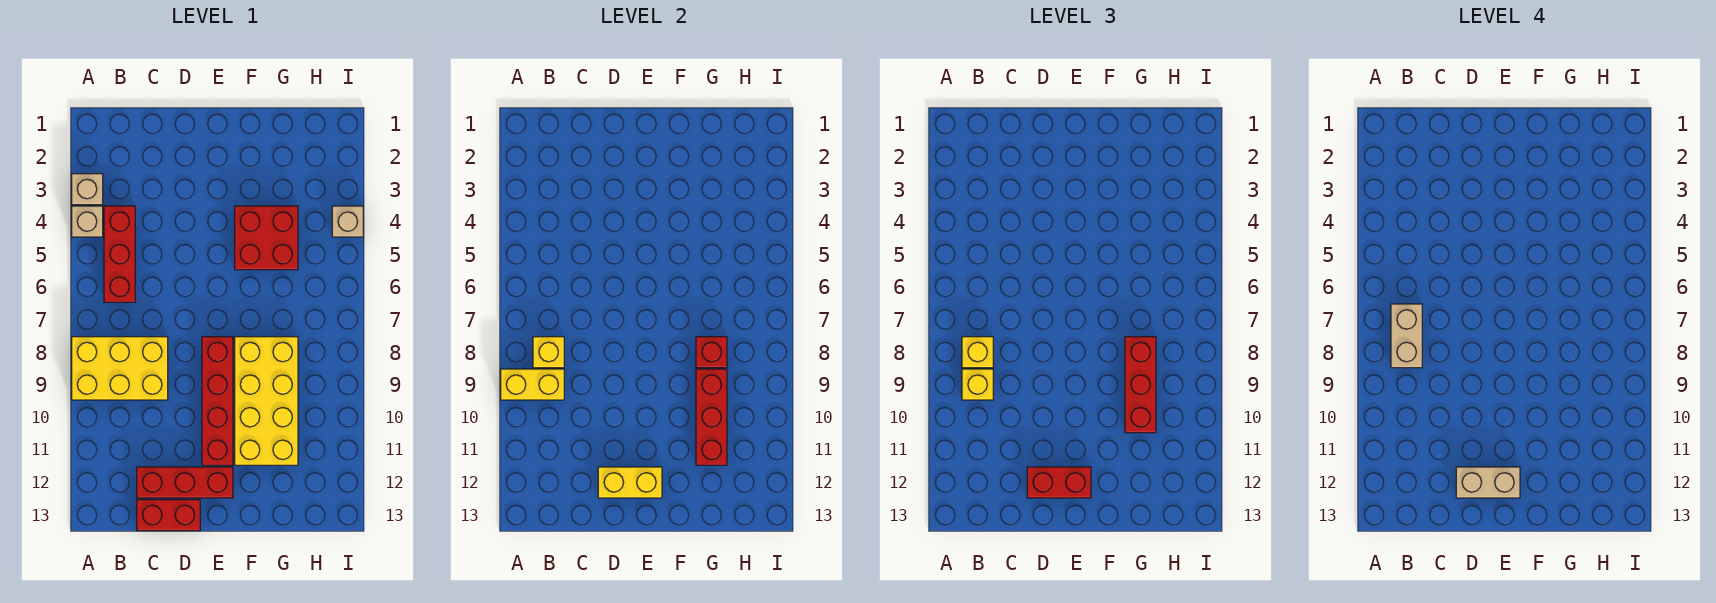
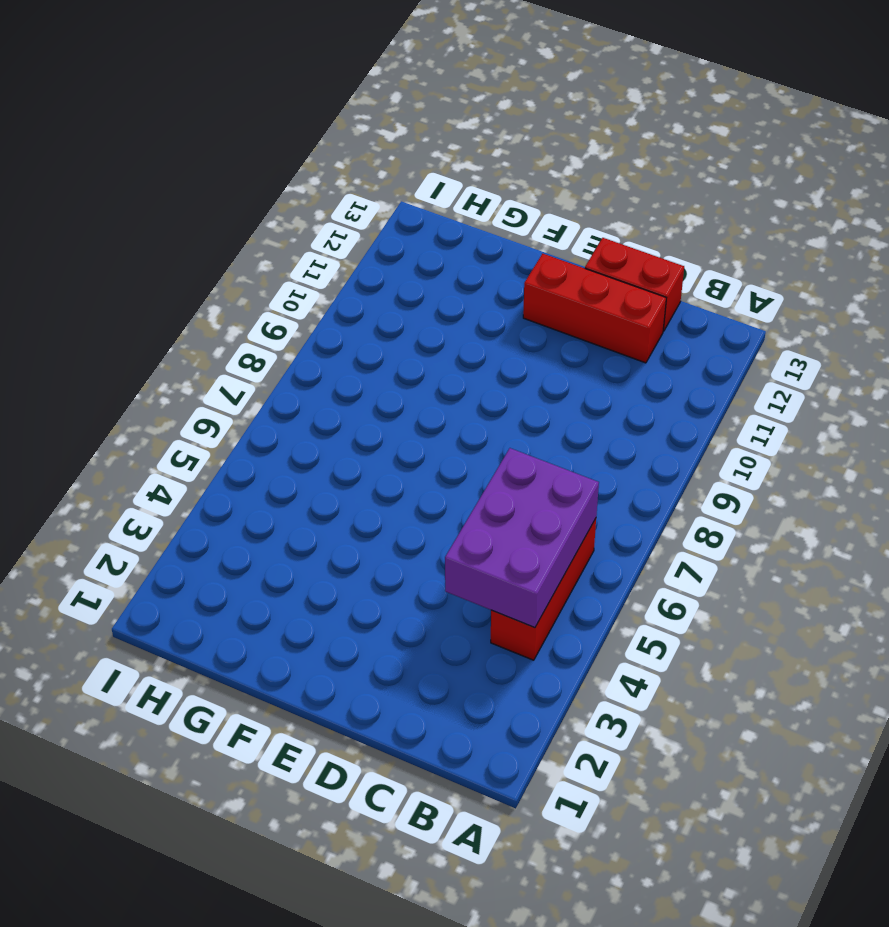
purple 2x3 brick [445,448,599,628] -> none
none -> tan 1x1 brick [72,174,103,205]
none -> tan 1x1 brick [72,206,103,237]
none -> yellow 2x3 brick [72,337,168,400]

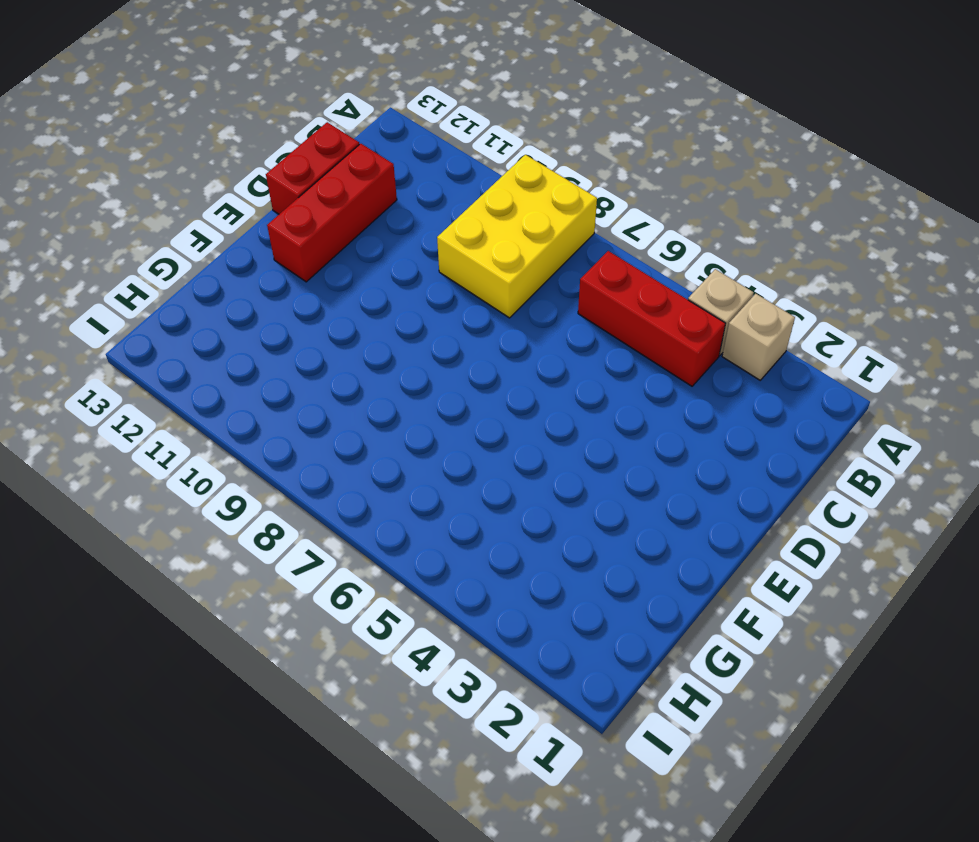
none -> red 1x4 brick [202,337,233,465]
none -> red 2x2 brick [235,206,298,270]
none -> yellow 2x4 brick [235,337,298,465]

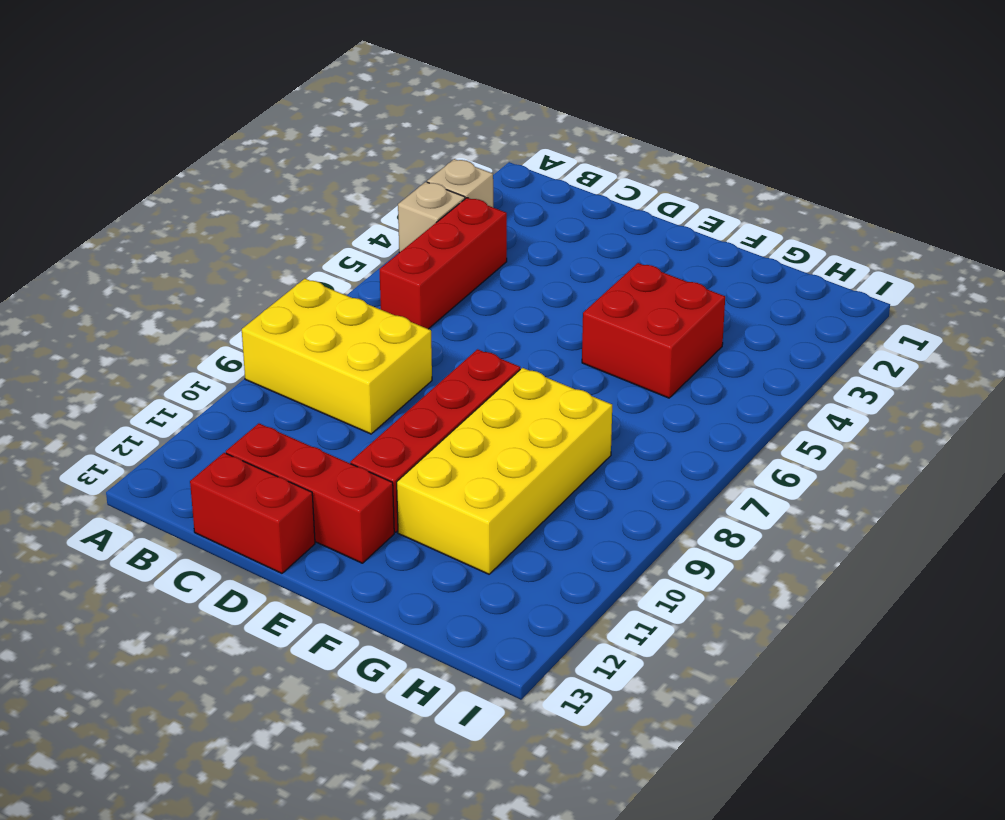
none -> tan 1x1 brick [332,206,363,237]
none -> yellow 1x2 brick [501,369,564,400]
none -> yellow 1x1 brick [533,337,564,368]

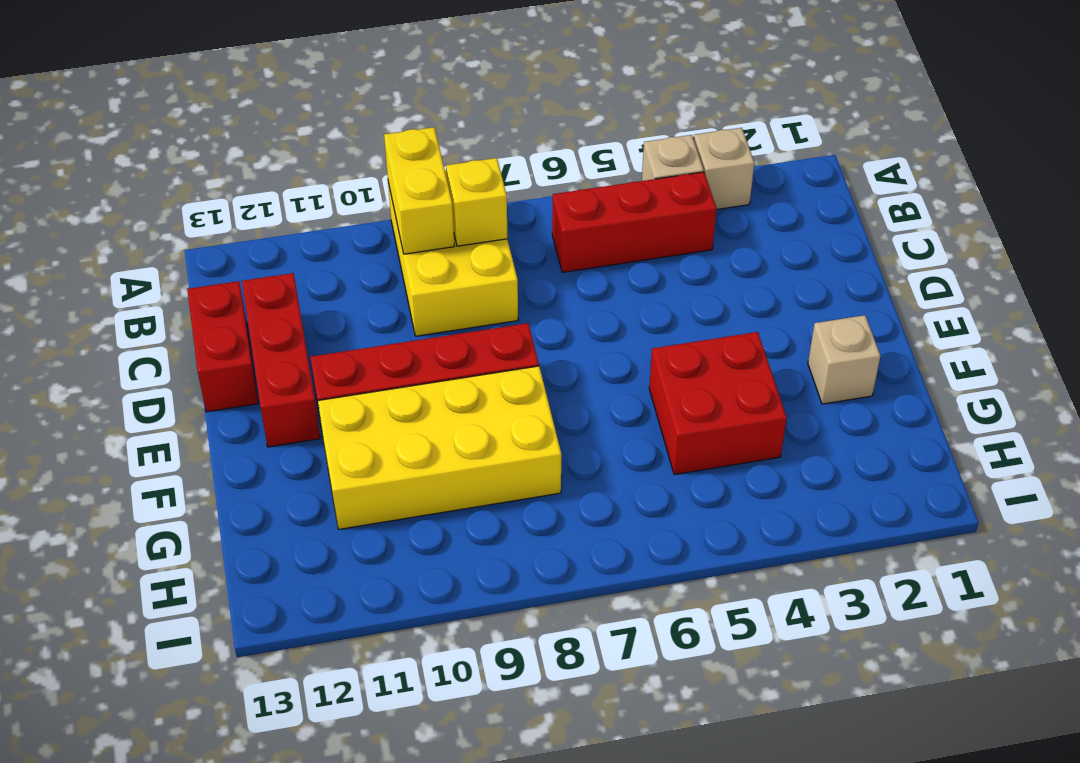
tan 1x1 brick [808,315,880,404] -> tan 1x1 brick moved to [332,206,363,237]
none -> yellow 1x2 brick [598,467,662,498]
none -> red 1x1 brick [696,337,727,368]
none -> red 1x3 brick [696,369,727,465]

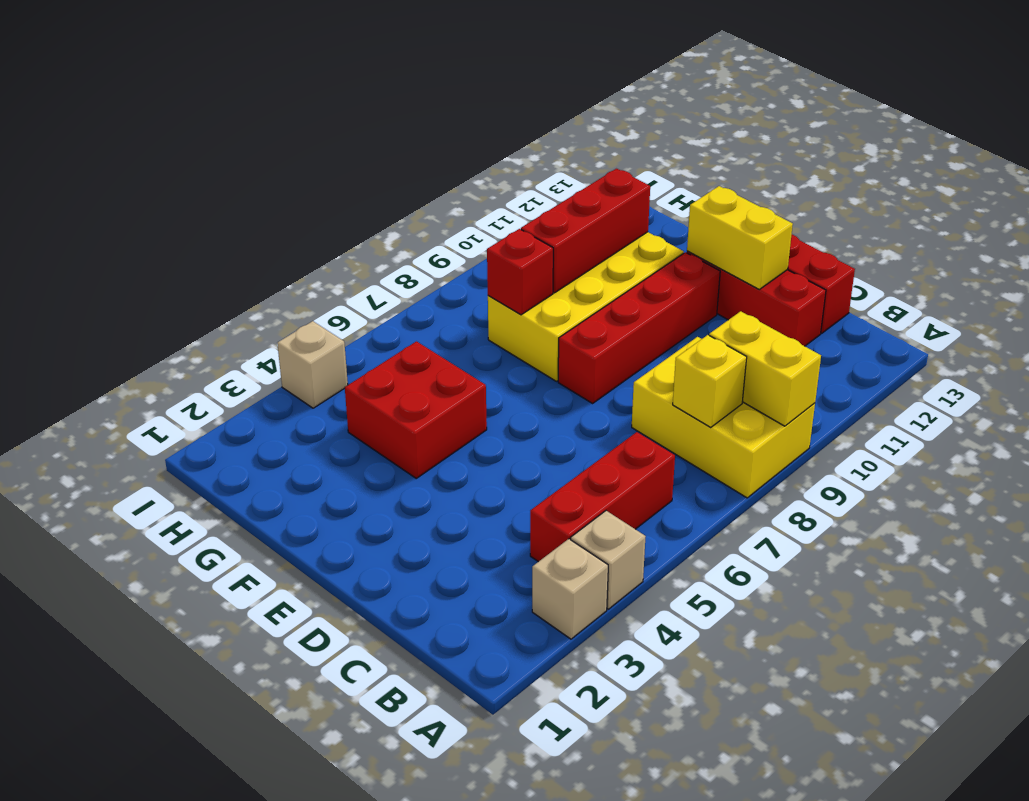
none -> yellow 1x1 brick [962,337,993,368]
none -> yellow 1x1 brick [962,369,993,400]
none -> red 1x2 brick [1027,467,1091,498]

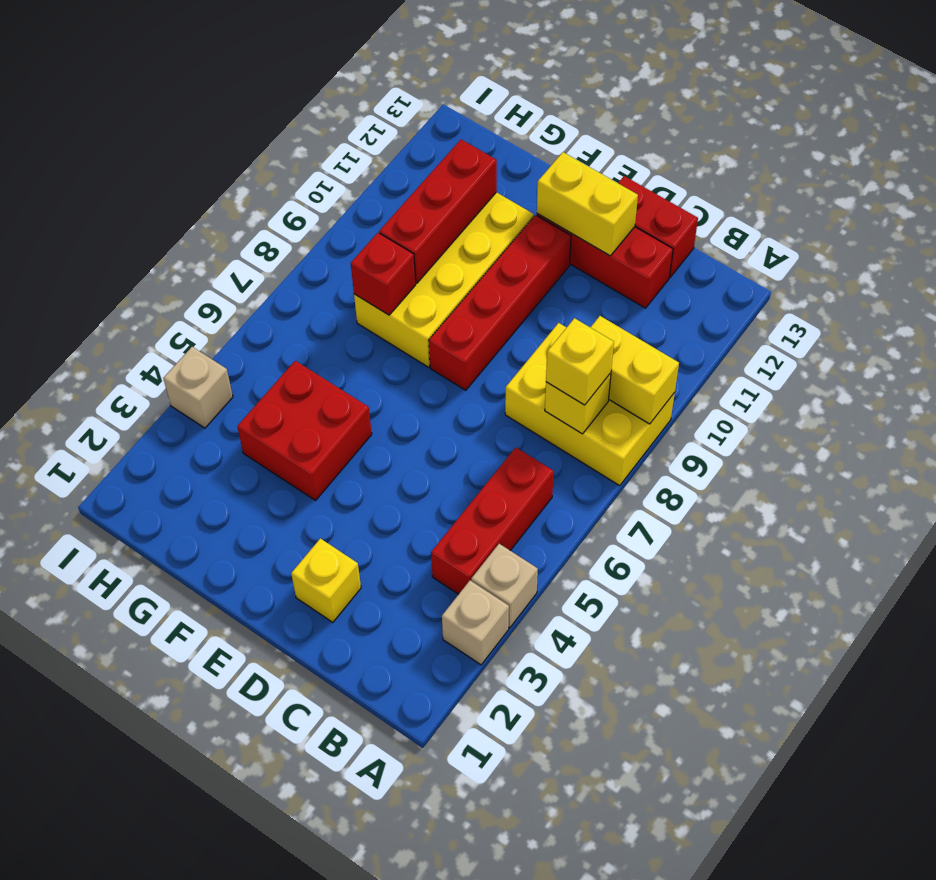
yellow 1x1 brick [291,538,361,622] -> yellow 1x1 brick moved to [962,369,993,400]
none -> red 1x2 brick [1027,467,1091,498]
none -> red 1x3 brick [1125,337,1156,433]
none -> tan 1x2 brick [1391,304,1422,368]

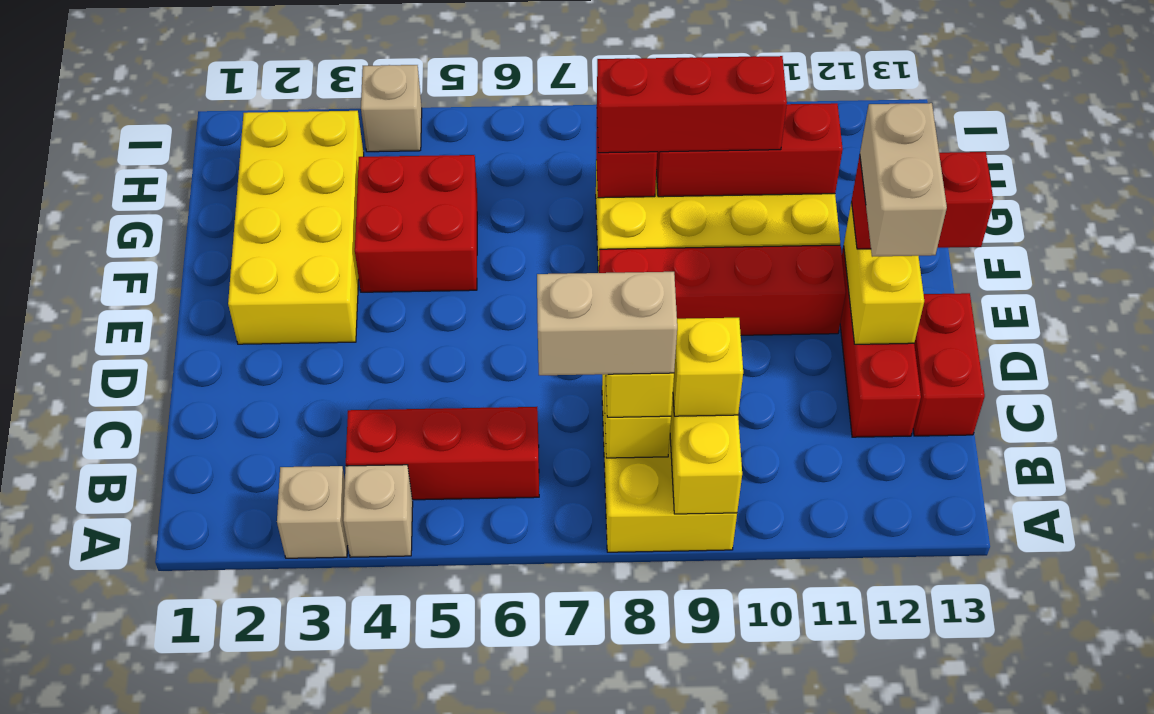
yellow 2x4 brick [228,111,364,344] -> none
red 1x2 brick [851,152,994,249] -> red 1x2 brick turned to [1027,467,1091,498]

